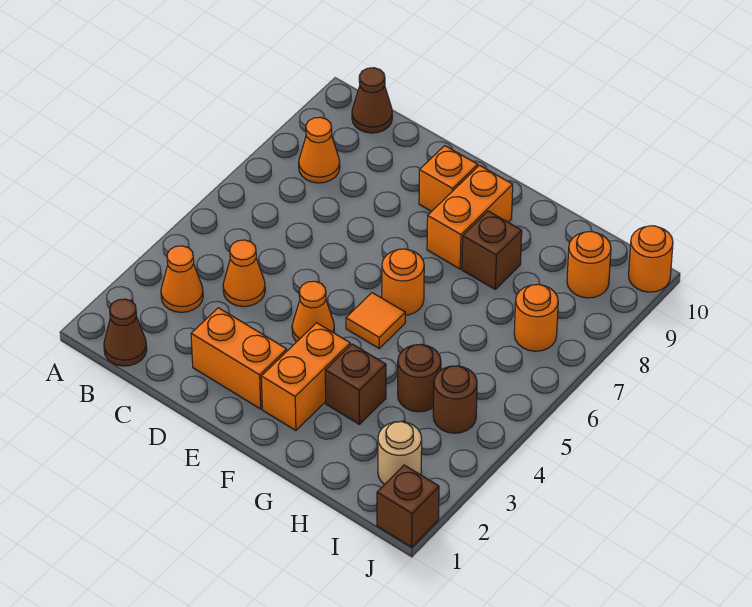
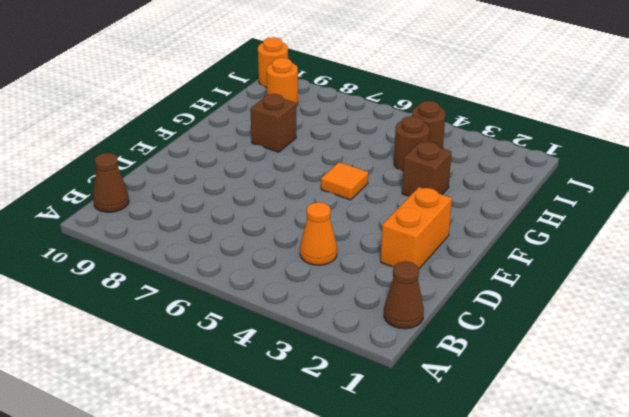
none -> orange 1x1 cone [161,246,203,312]
none -> orange 1x1 cone [299,117,340,183]
none -> orange 1x1 cone [292,281,334,342]

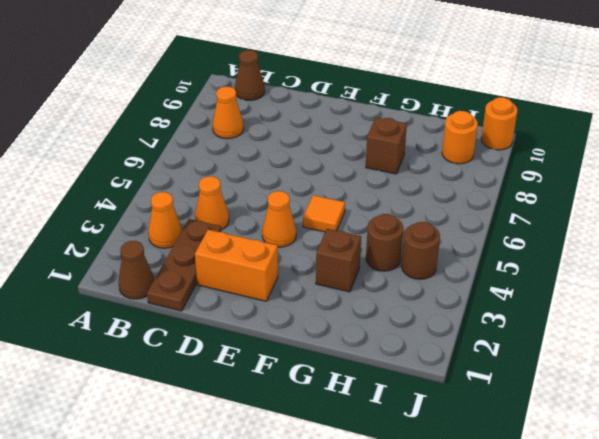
brown 1x3 plate [147,219,221,311] -> none
none -> orange 1x1 brick [419,146,478,211]
none -> orange 1x2 brick [261,323,350,430]
none -> orange 1x1 round brick [382,249,424,315]

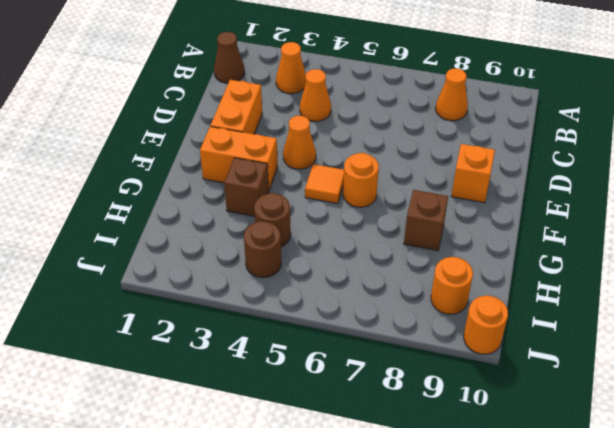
none -> brown 1x1 cone [352,68,392,133]
none -> orange 1x2 brick [427,165,513,269]
none -> tan 1x1 round brick [378,421,422,484]

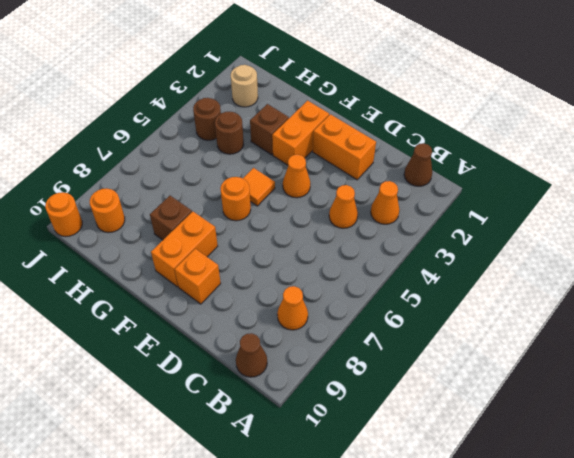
none -> orange 1x1 round brick [514,284,558,351]
none -> brown 1x1 brick [377,465,439,547]

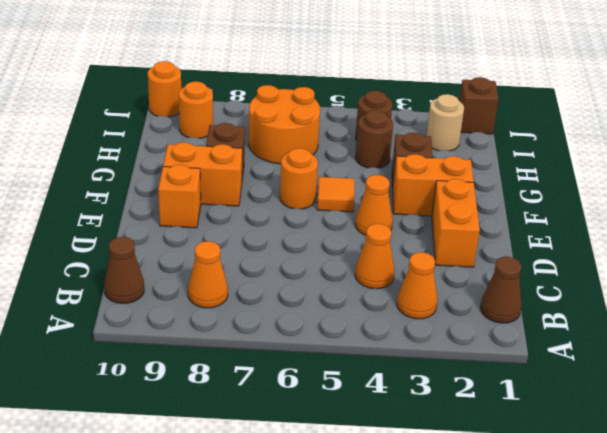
orange 2x2 round brick [249,85,320,164] -> orange 1x1 round brick [514,284,558,351]

